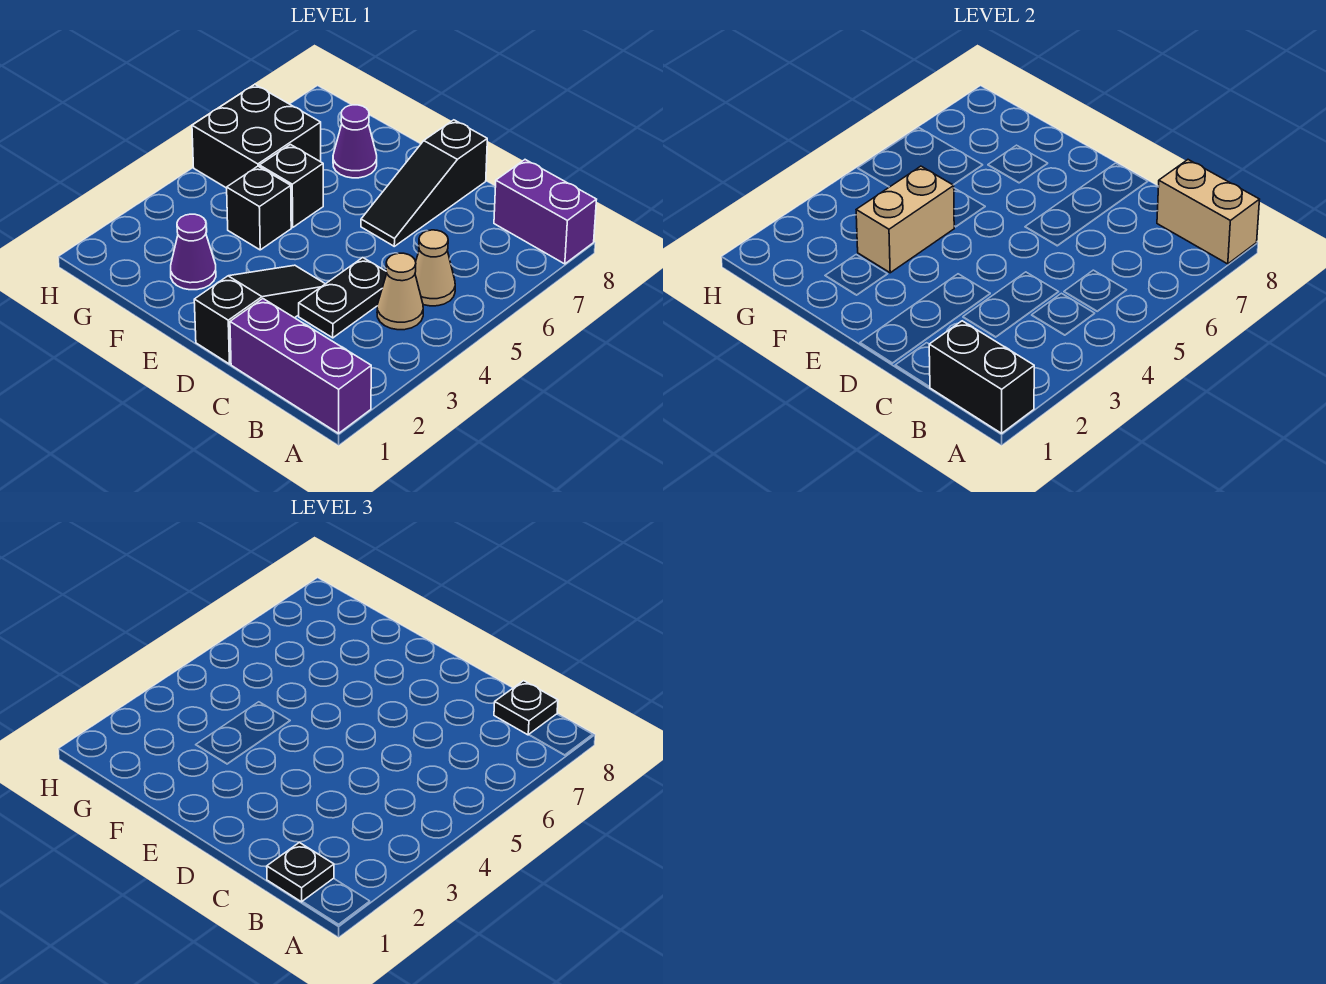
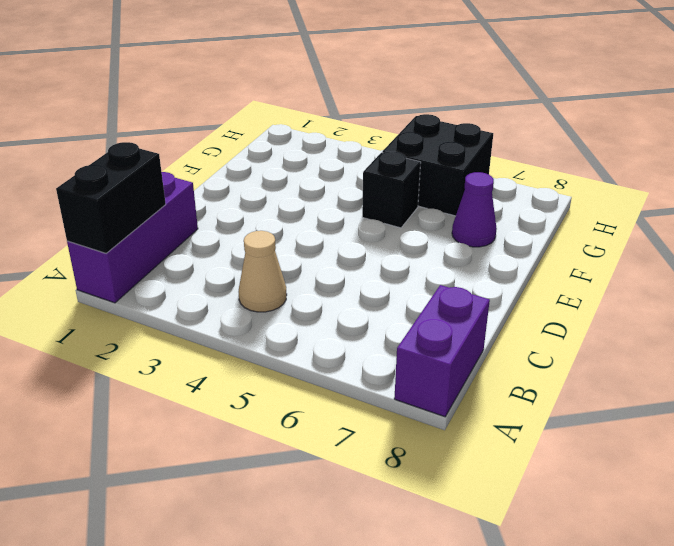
none -> tan 1x1 cone [415,230,455,306]
none -> black 1x2 plate [299,258,387,338]
none -> black 1x3 slope [194,265,325,364]

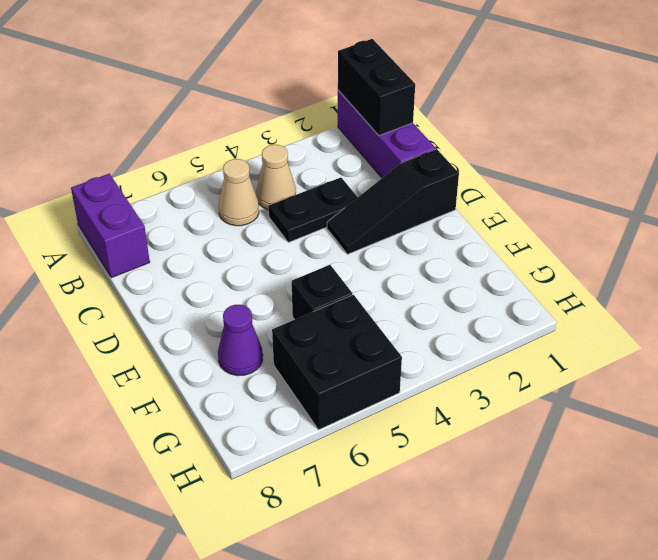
none -> black 1x3 slope [361,120,487,246]
none -> purple 1x1 cone [171,214,216,290]
none -> black 1x1 brick [227,166,291,250]

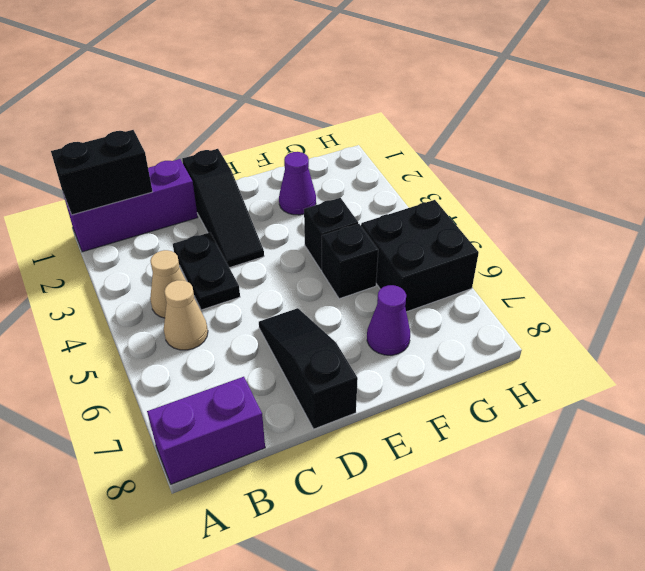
none -> tan 1x2 brick [1157,160,1260,264]
none -> tan 1x2 brick [856,166,954,273]
none -> black 1x1 plate [267,843,334,902]

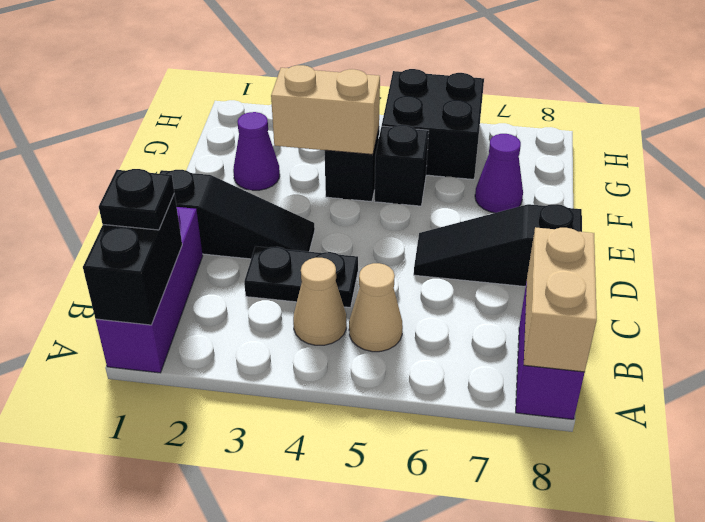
none -> black 1x1 plate [494,681,558,735]

